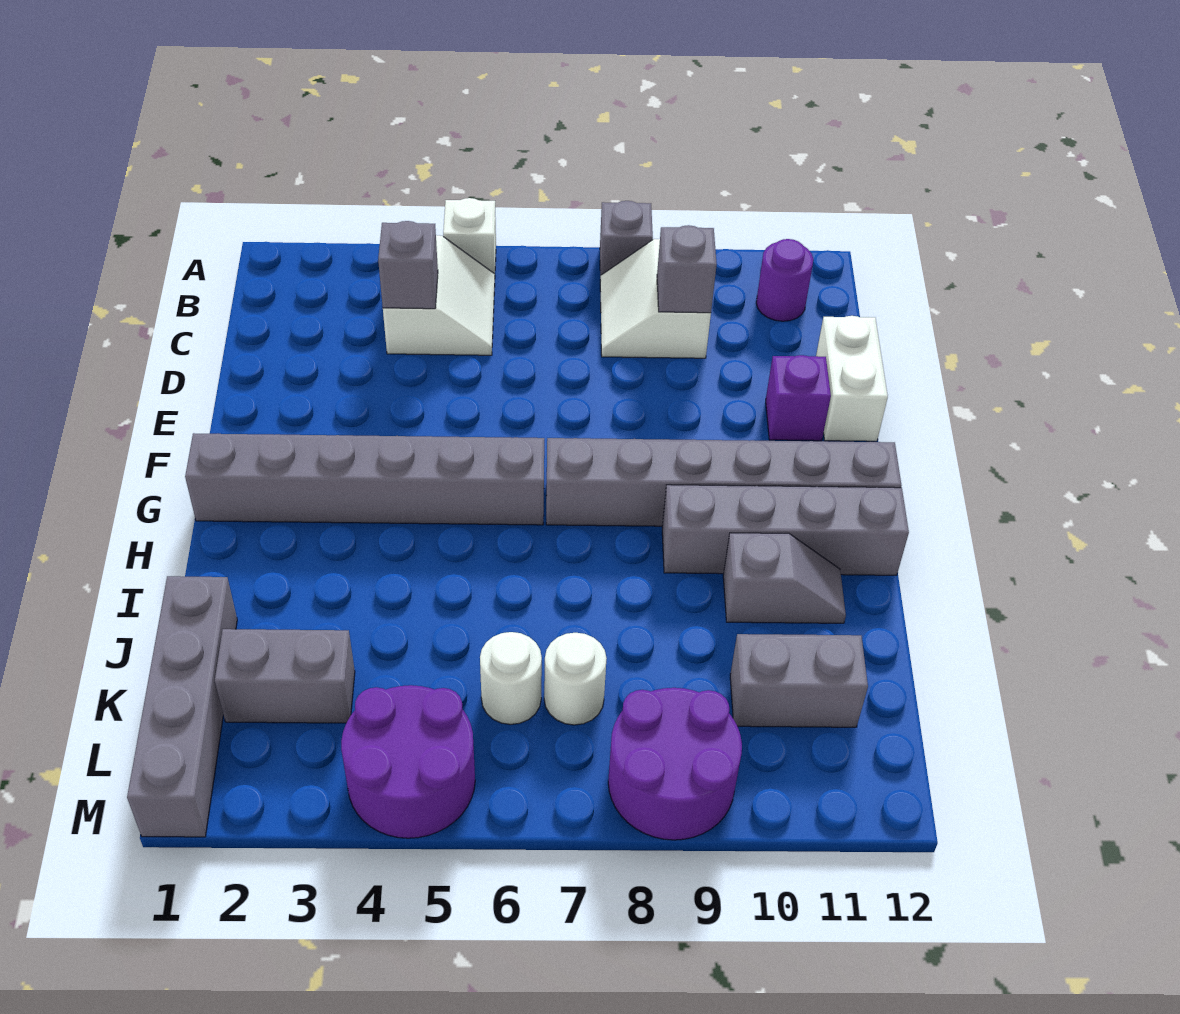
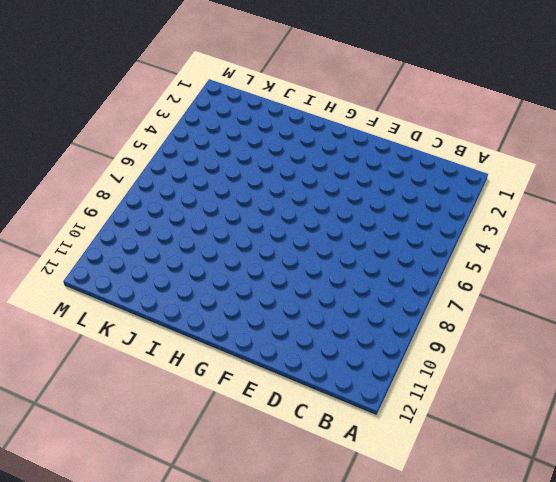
none -> white 1x1 brick [443,198,496,274]
none -> grey 1x1 brick [600,201,653,281]
none -> white 2x2 slope [383,235,495,355]

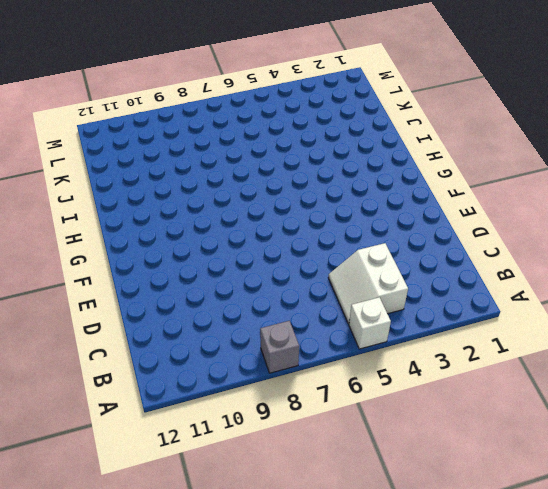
none -> white 2x2 slope [600,239,711,358]
none -> purple 1x1 round brick [756,239,813,321]
none -> white 1x2 brick [816,316,888,441]

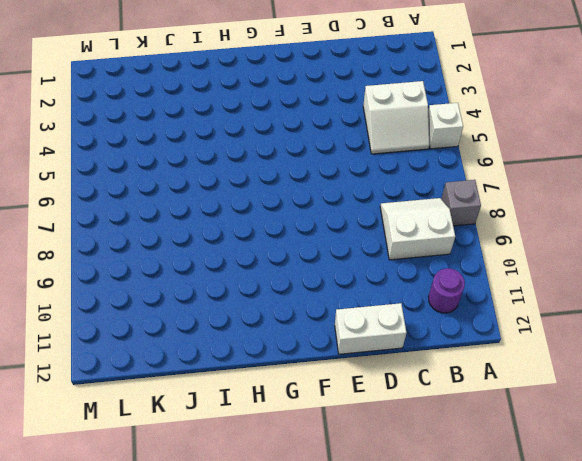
none -> purple 1x1 brick [766,355,831,441]
none -> grey 1x6 brick [185,433,544,525]
none -> grey 1x6 brick [546,438,901,526]

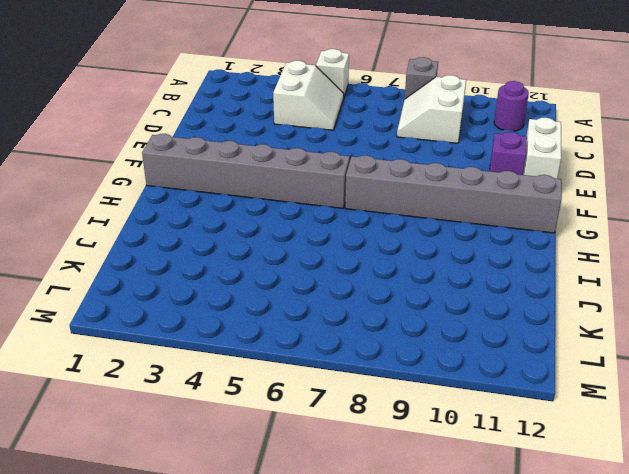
none -> grey 1x4 brick [662,485,909,575]
none -> grey 1x2 slope [723,533,846,623]
none -> grey 1x4 brick [127,576,237,837]

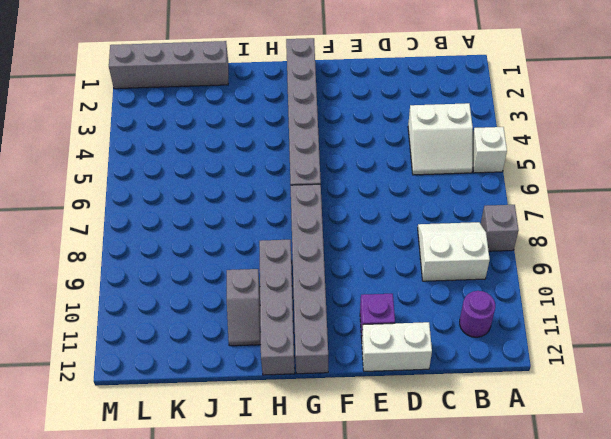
none -> grey 1x2 brick [215,629,355,723]
none -> white 1x1 round brick [480,632,542,724]
none -> white 1x1 round brick [544,633,607,725]

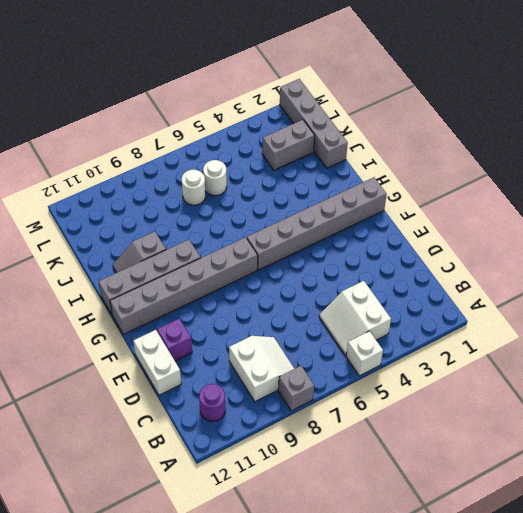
none -> grey 1x2 brick [730,634,868,727]
none -> purple 2x2 round brick [341,685,475,838]
none -> purple 2x2 round brick [608,688,742,840]

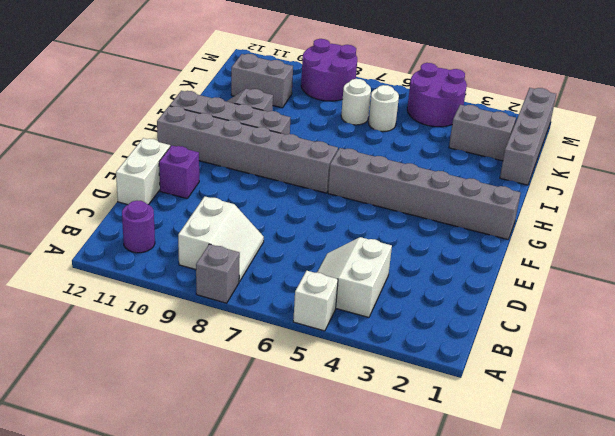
none -> grey 1x1 brick [378,221,438,309]
none -> grey 1x1 brick [657,225,717,313]

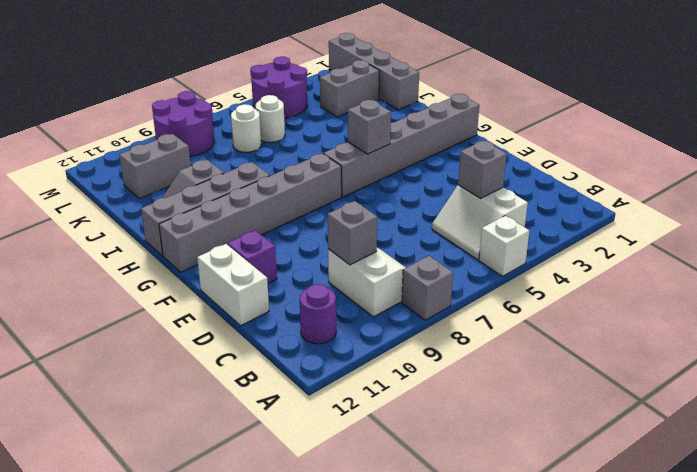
grey 1x1 brick [348,100,391,154] -> none

